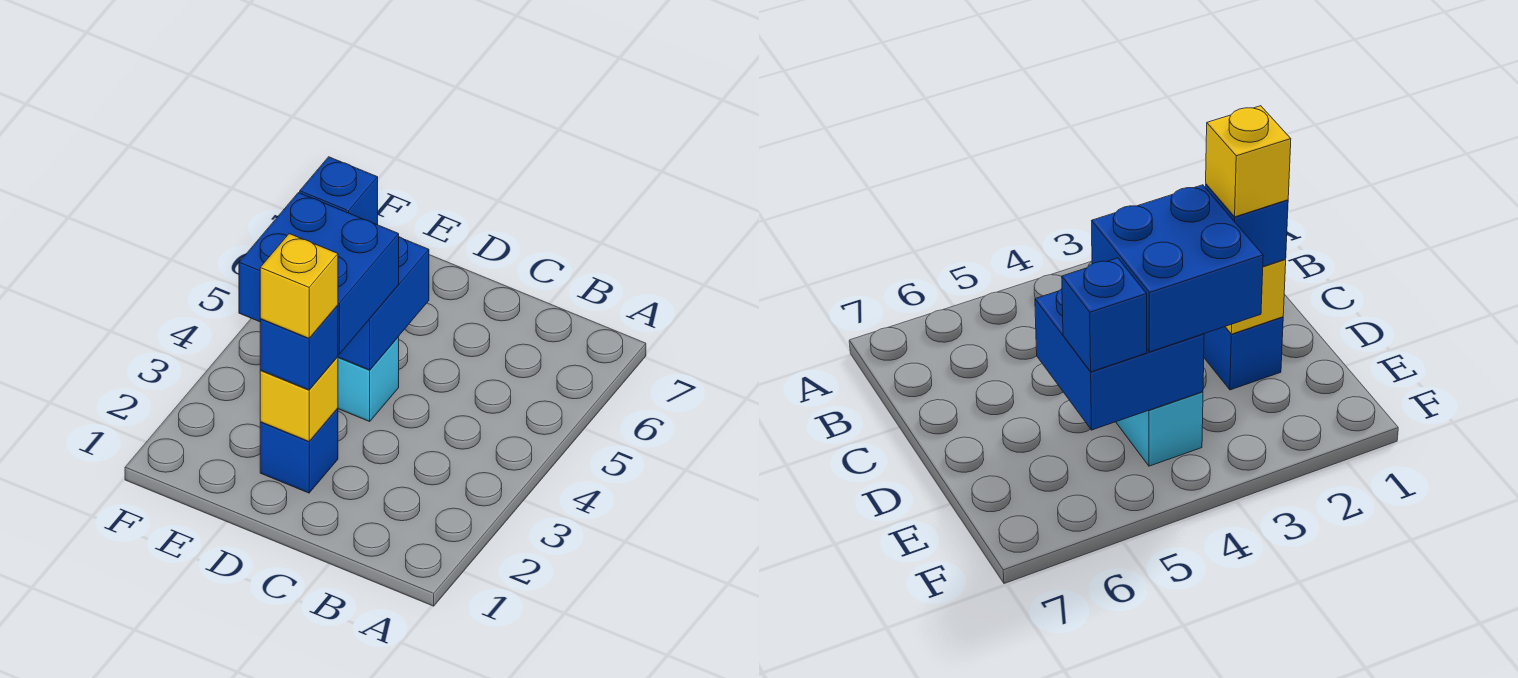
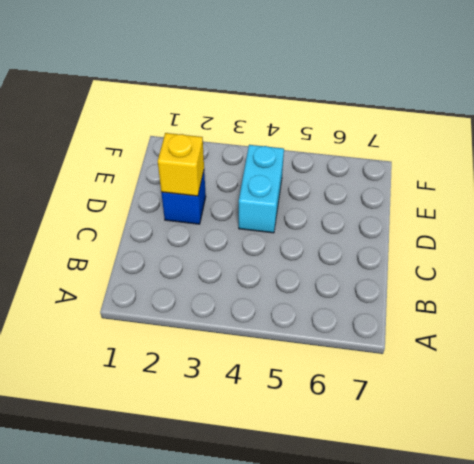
none -> blue 2x2 brick [338,237,429,370]
none -> blue 1x1 brick [260,305,338,390]

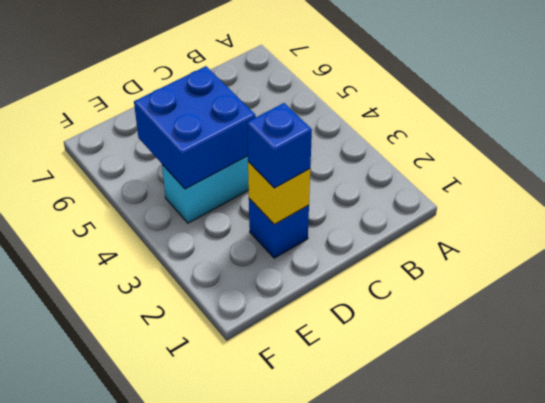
none -> blue 2x2 brick [239,193,399,354]
none -> blue 1x1 brick [300,157,378,225]

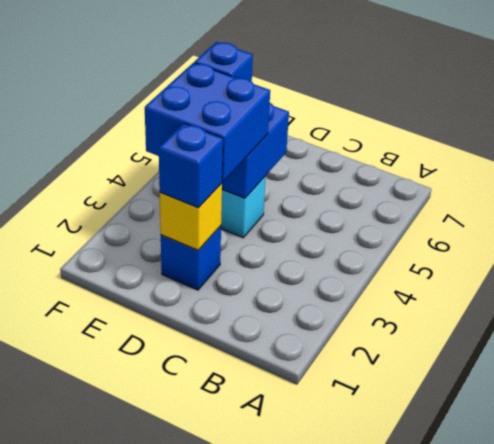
none -> yellow 1x1 brick [260,234,338,338]

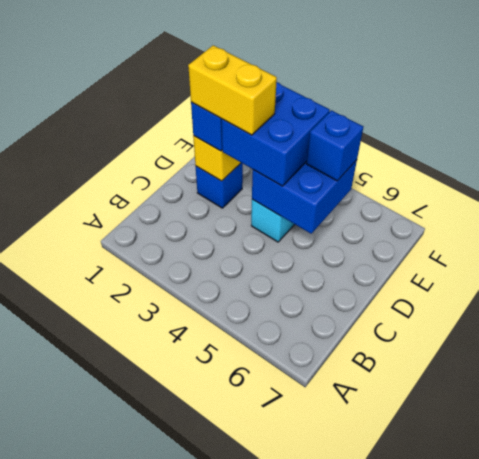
yellow 1x2 brick [188,45,277,135] -> yellow 1x1 brick [260,234,338,338]

